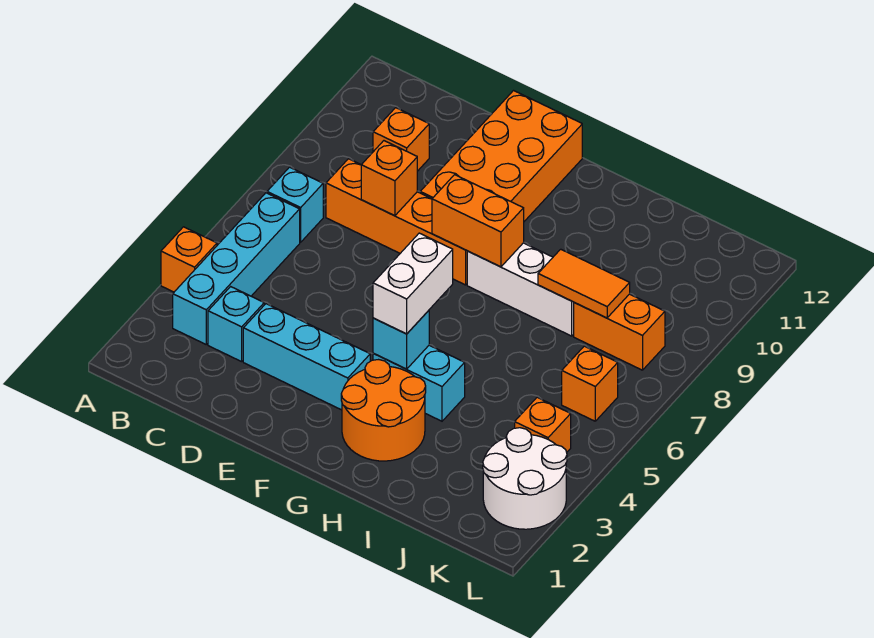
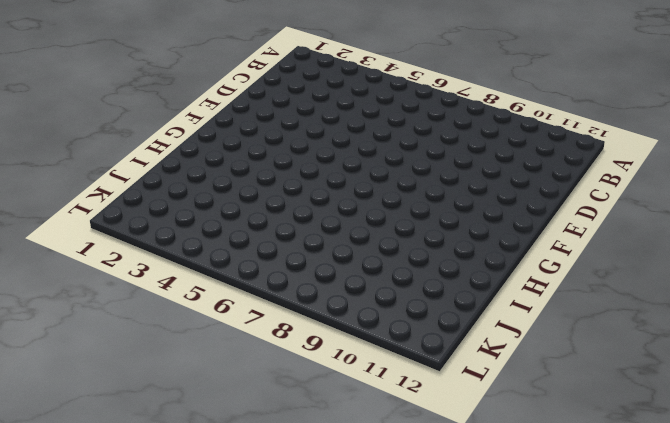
none -> orange 1x1 brick [161,227,217,292]
none -> cyan 1x4 brick [173,193,300,344]
none -> cyan 1x1 brick [267,167,323,242]

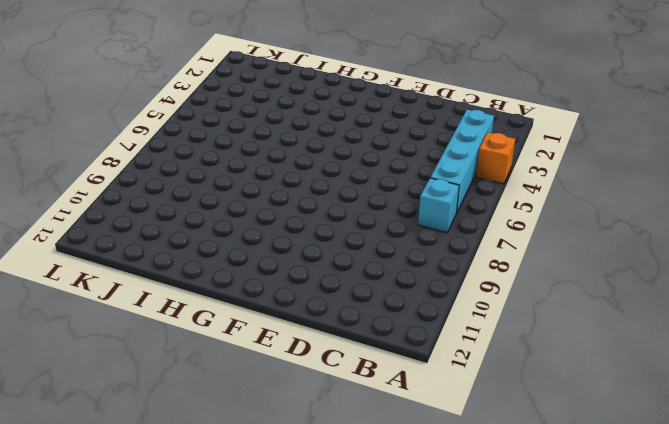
none -> cyan 1x1 brick [208,287,264,362]
none -> orange 1x4 brick [326,159,467,285]
none -> orange 1x1 brick [373,108,429,171]

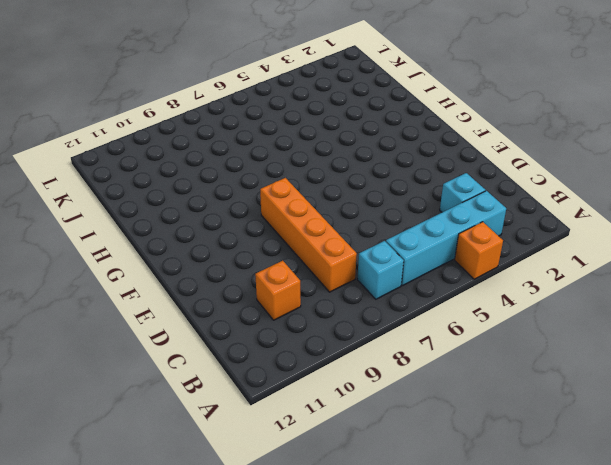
none -> cyan 1x3 brick [243,304,370,410]
none -> orange 2x4 brick [420,91,582,221]
none -> orange 2x2 round brick [341,360,426,461]

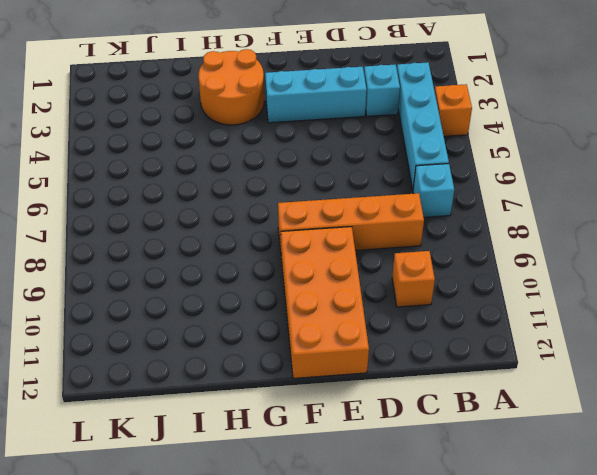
none -> cyan 1x2 brick [373,345,465,421]
none -> white 1x3 brick [467,243,574,336]
none -> orange 1x2 brick [574,294,665,370]

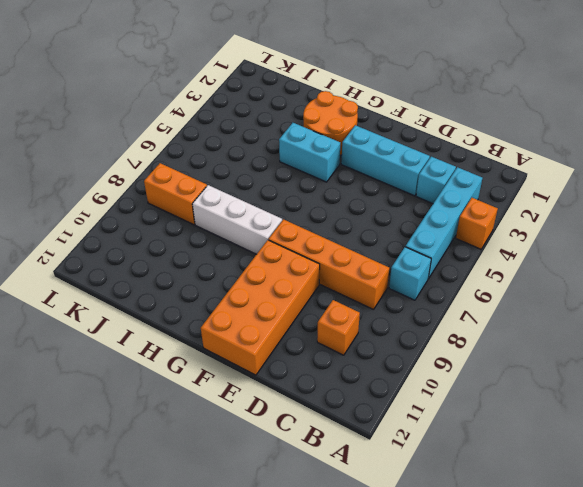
none -> white 2x2 round brick [483,428,567,529]
none -> orange 1x1 brick [515,397,571,452]
none -> orange 1x1 brick [562,346,618,421]

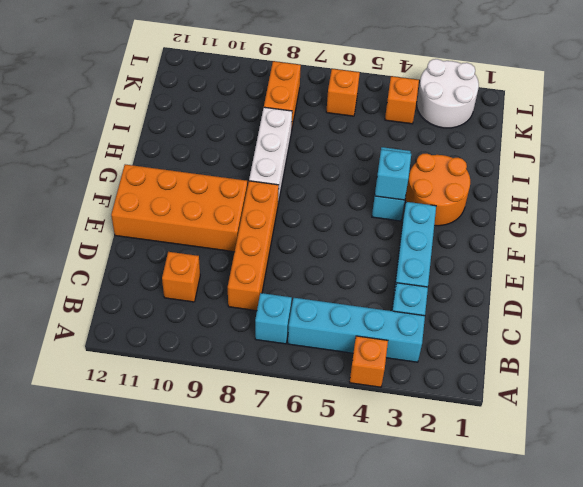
none -> orange 1x1 brick [361,141,417,216]
none -> orange 1x2 brick [432,175,524,267]
none -> orange 1x2 tile [538,249,630,318]

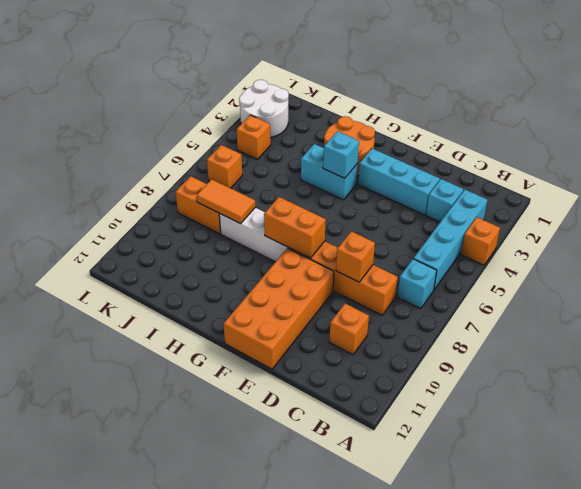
none -> white 1x2 brick [373,233,453,334]

